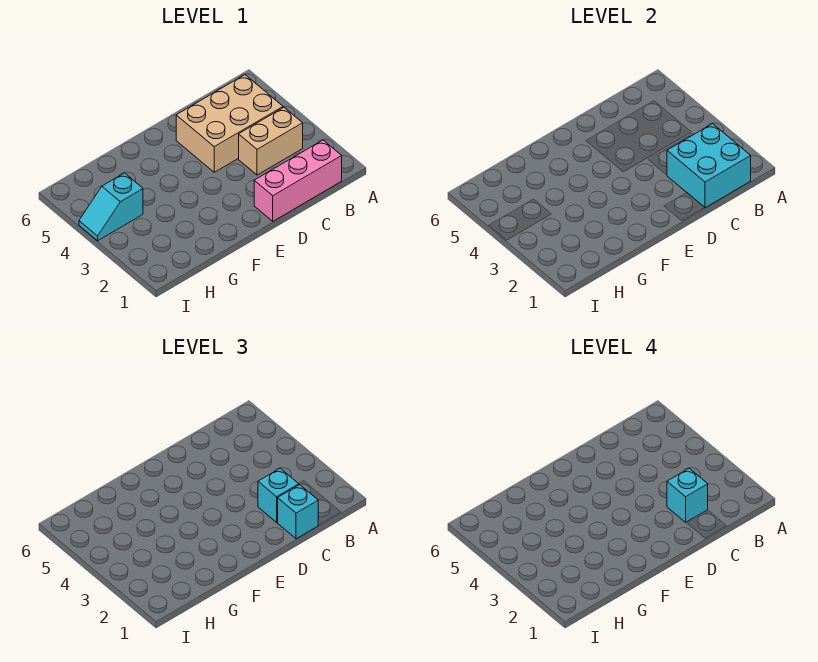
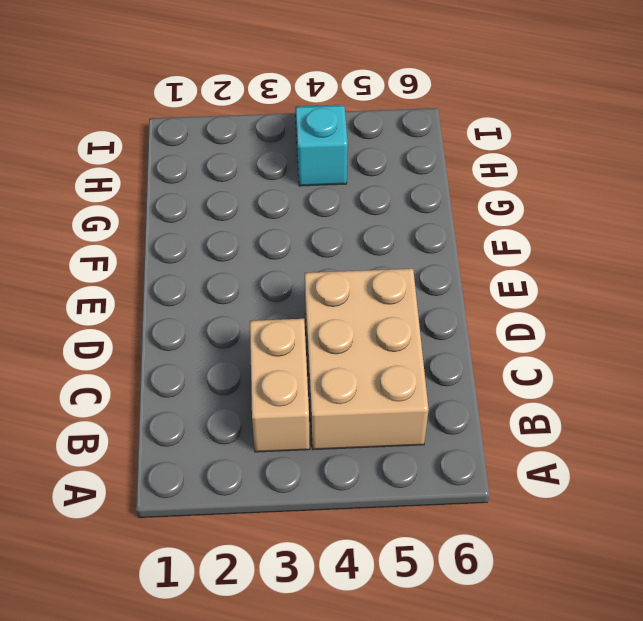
none -> pink 1x3 brick [254,140,342,221]
none -> cyan 2x2 brick [667,124,751,208]

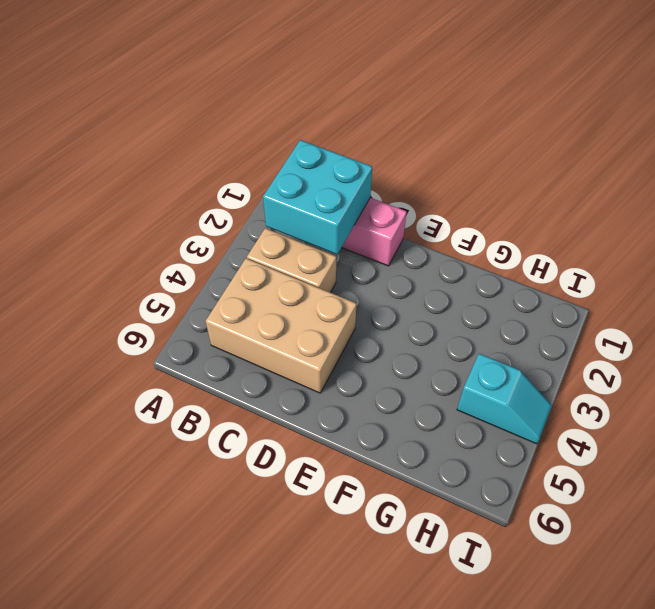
none -> cyan 1x1 brick [278,485,318,539]
none -> cyan 1x1 brick [258,468,299,522]

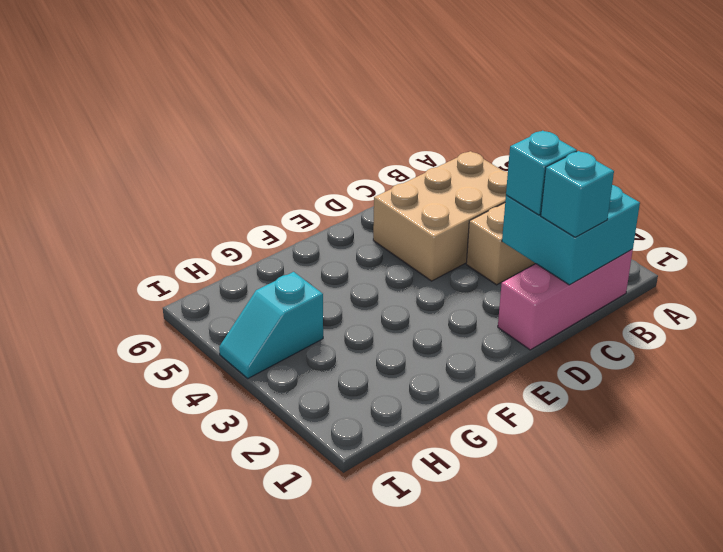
none -> cyan 1x1 brick [667,468,708,522]

